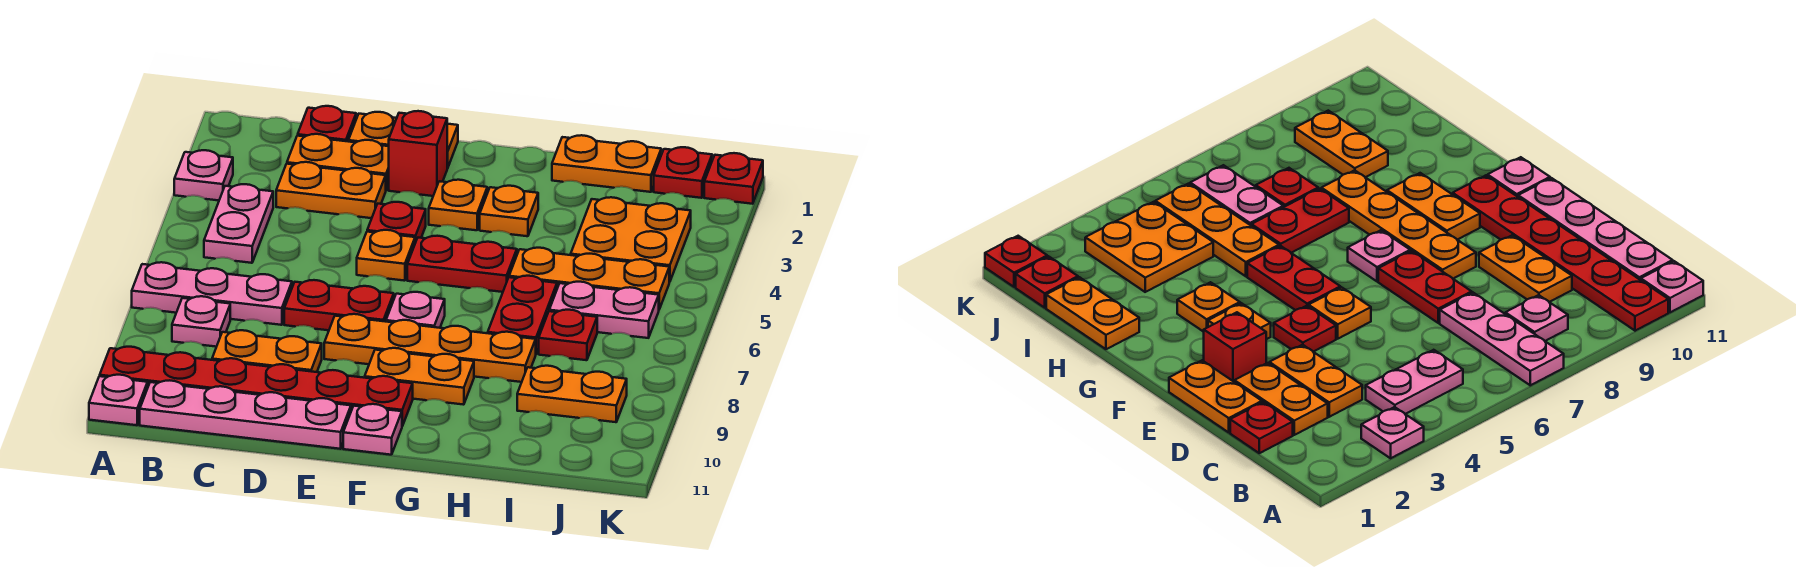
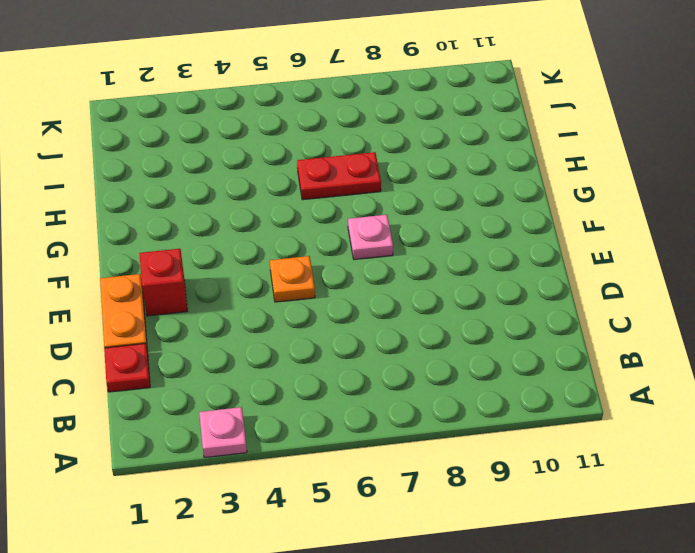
none -> pink 1x3 plate [132,262,292,325]
none -> red 1x6 plate [100,347,413,426]
none -> pink 1x1 plate [89,375,148,425]
none -> pink 1x2 plate [204,184,273,263]

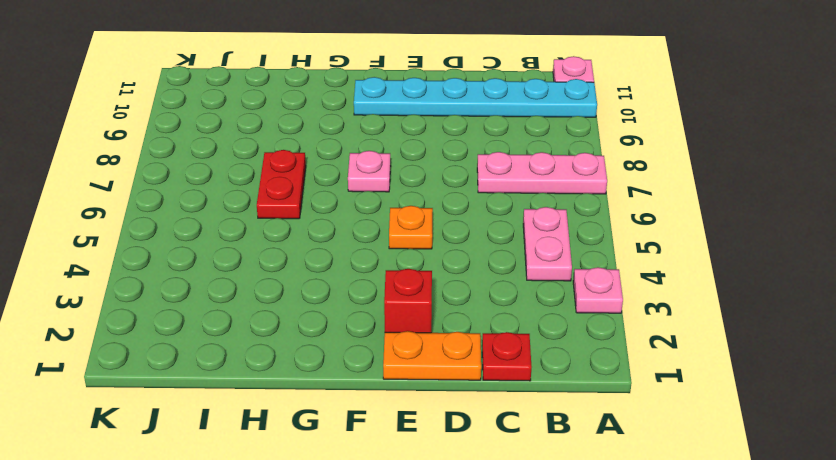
cyan 1x6 plate [354,77,597,117] -> red 1x6 plate [100,347,413,426]
none -> pink 1x1 plate [172,296,230,347]
none -> pink 1x4 plate [140,380,351,449]
none -> orange 1x2 plate [287,134,389,189]
none -> orange 1x2 plate [276,162,386,218]

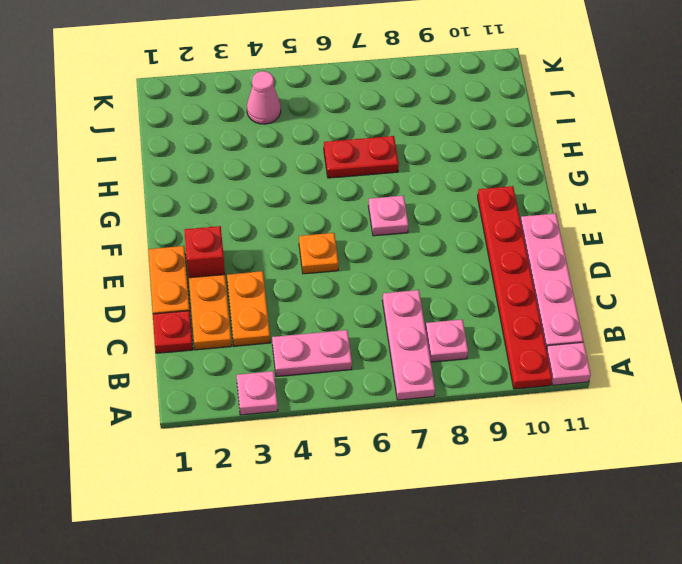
pink 1x1 cone [247,71,281,124] -> orange 2x2 plate [571,197,691,282]
none -> orange 1x2 plate [212,330,322,372]
none -> red 1x2 plate [284,280,394,330]
none -> red 1x1 plate [367,202,426,243]
none -> orange 1x4 plate [324,314,536,382]

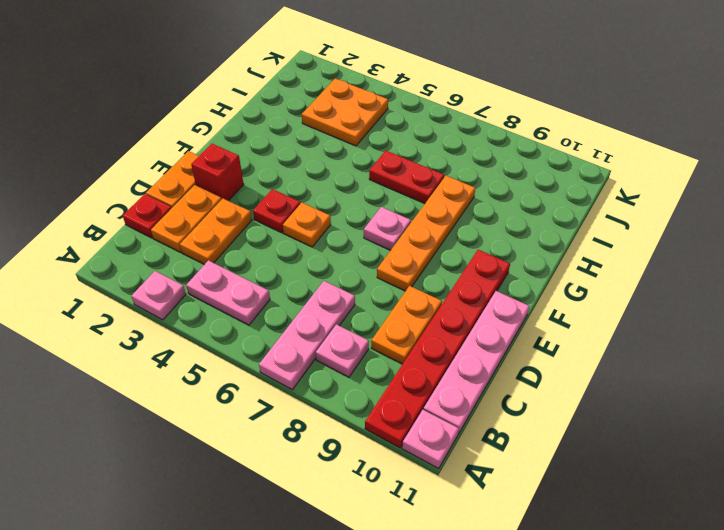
none -> red 1x2 plate [284,280,394,330]
none -> orange 1x1 plate [429,180,487,230]
none -> red 1x2 plate [407,236,517,292]
none -> orange 1x2 plate [365,348,474,405]

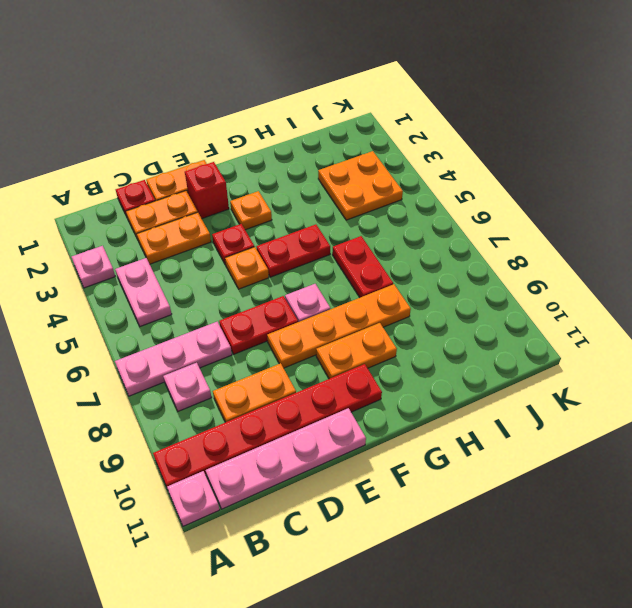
none -> pink 1x1 plate [343,404,402,455]
none -> orange 1x1 plate [480,186,538,236]
none -> orange 1x2 plate [552,135,661,192]
none -> orange 1x3 plate [509,248,669,309]

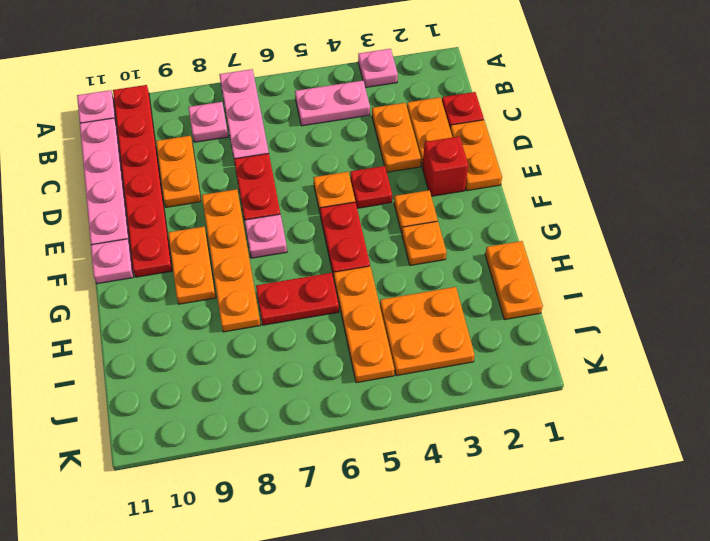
none -> pink 1x2 plate [549,282,659,338]
none -> red 1x1 plate [539,310,597,360]
none -> orange 1x2 plate [517,366,627,422]
none -> red 1x1 plate [654,147,712,198]

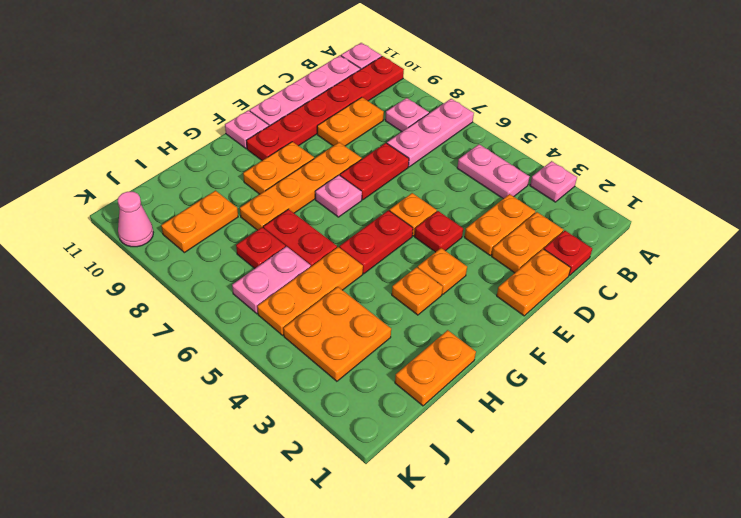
pink 1x1 cone [118,192,153,247] -> none
none -> red 1x1 brick [389,111,447,196]
none -> red 1x1 plate [654,147,712,198]
none -> red 1x1 plate [704,153,763,204]

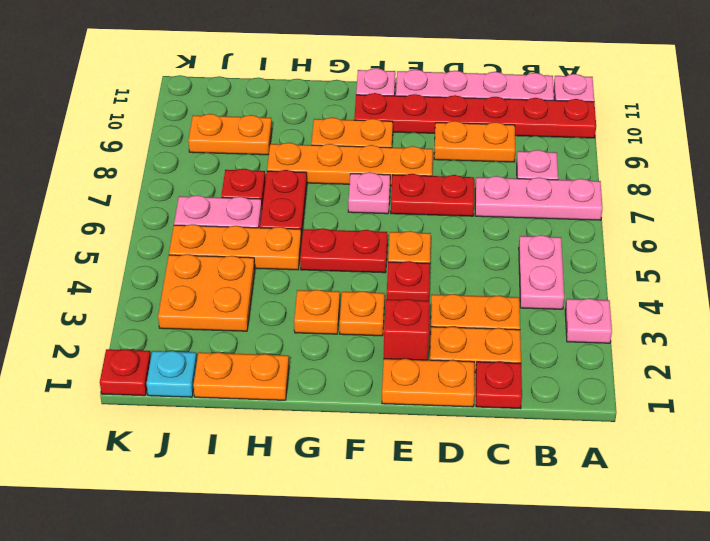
cyan 1x1 plate [147,351,197,397] -> red 1x1 plate [654,147,712,198]

